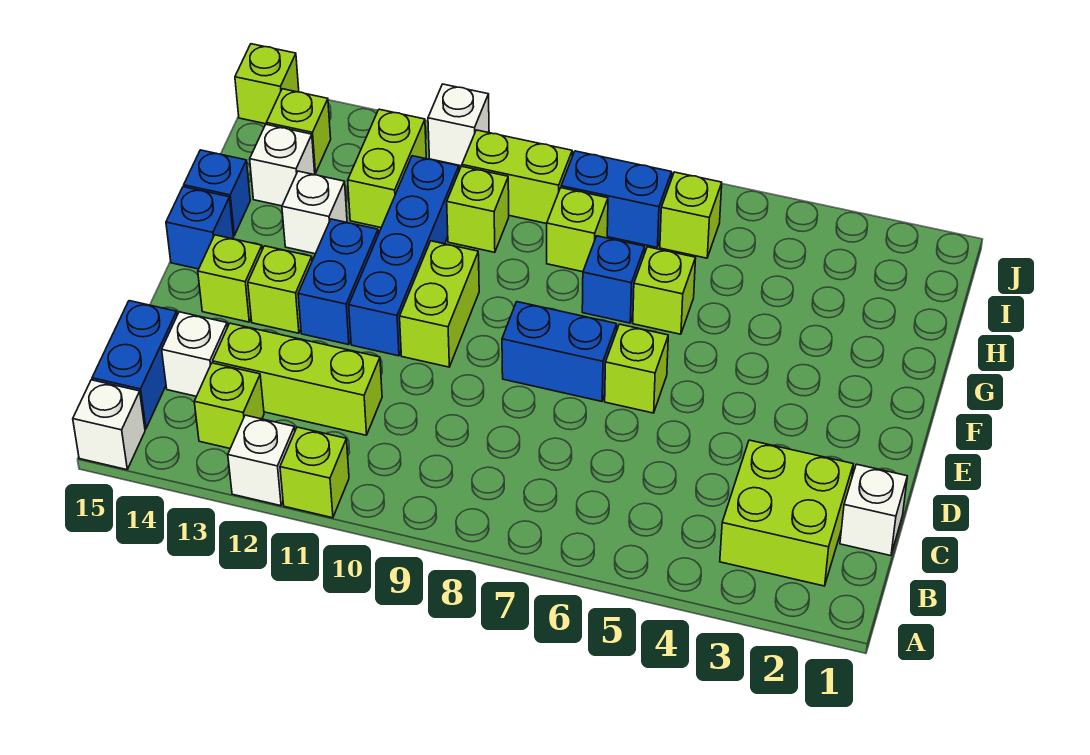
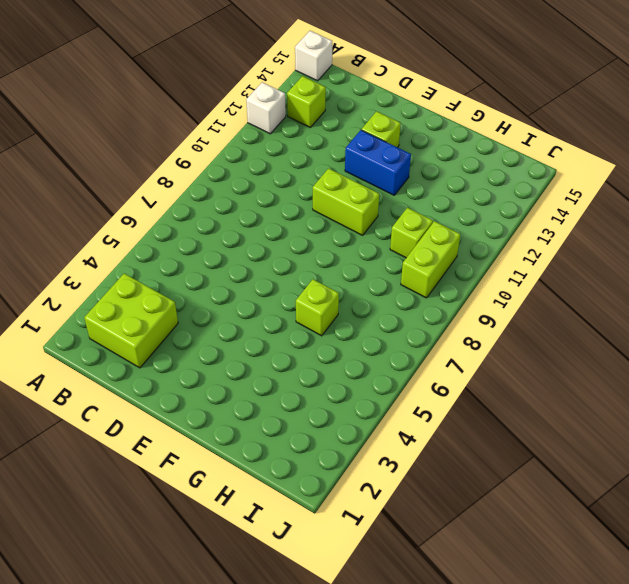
none -> lime 1x1 brick [280,427,349,518]
none -> blue 1x2 brick [92,301,177,429]
none -> white 1x1 brick [840,464,907,556]
none -> lime 1x3 brick [213,323,382,435]

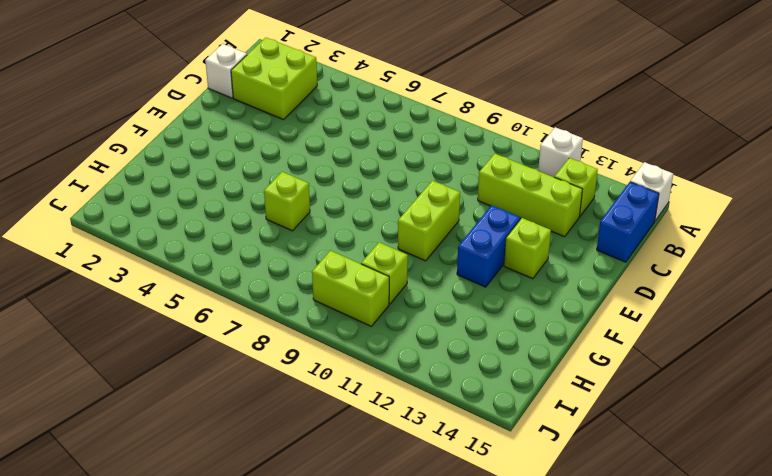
none -> lime 1x1 brick [280,427,349,518]
none -> white 1x1 brick [162,312,228,396]
none -> lime 1x1 brick [605,324,668,413]
none -> blue 1x2 brick [502,302,617,401]

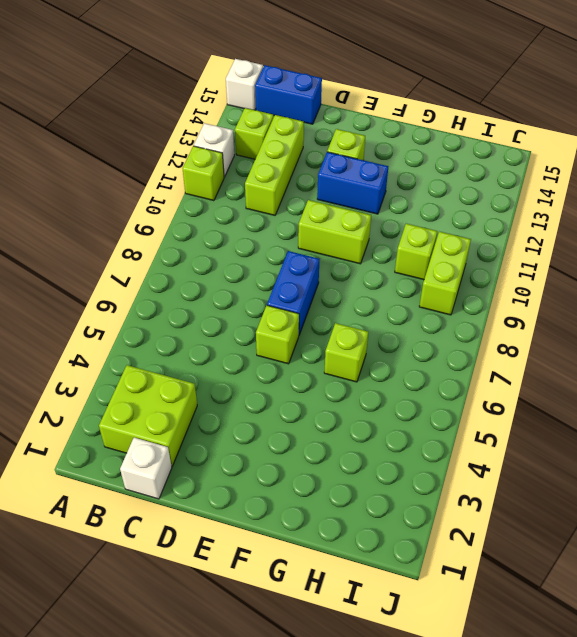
none -> white 1x1 brick [162,312,228,396]
none -> blue 1x4 brick [349,156,459,356]
none -> lime 1x1 brick [198,235,262,322]
none -> blue 1x1 brick [166,187,234,269]

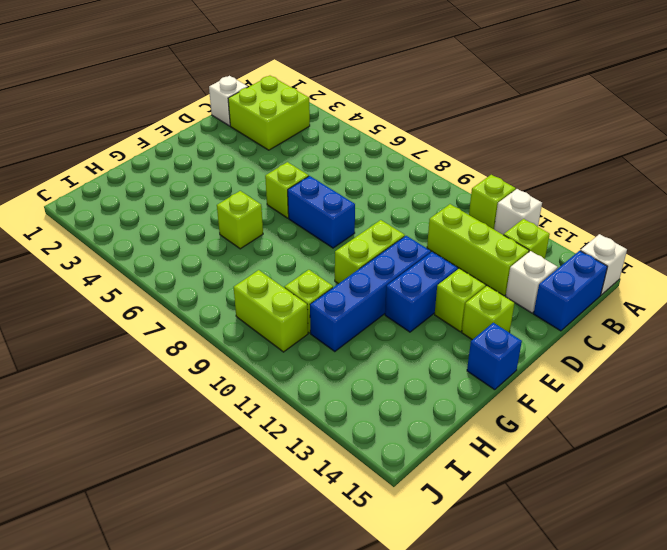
none -> blue 1x1 brick [582,236,645,323]
none -> white 1x1 brick [282,171,347,254]
none -> blue 1x1 brick [184,150,250,236]
none -> lime 1x1 brick [547,188,608,272]

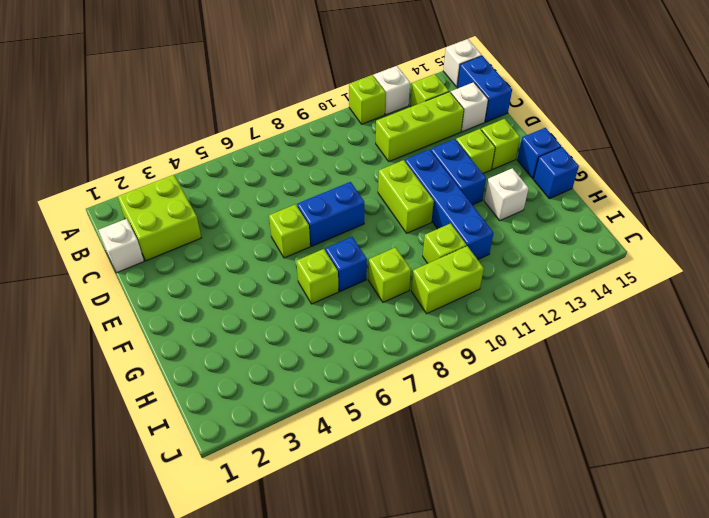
none -> lime 1x2 brick [348,109,426,228]
none -> white 1x1 brick [250,124,315,206]
none -> lime 1x1 brick [660,172,722,258]
none -> blue 1x2 brick [561,151,672,247]

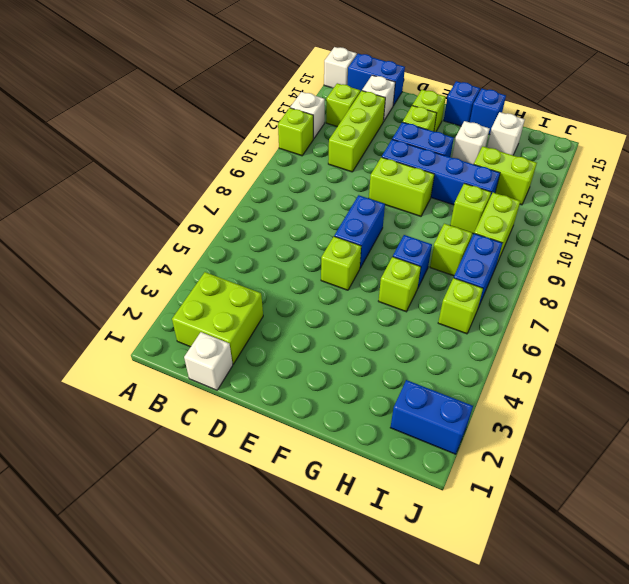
blue 1x2 brick [390,380,473,454] -> none
none -> lime 1x1 brick [266,89,331,173]
none -> white 1x1 brick [428,84,489,166]
none -> lime 1x1 brick [235,44,299,124]

